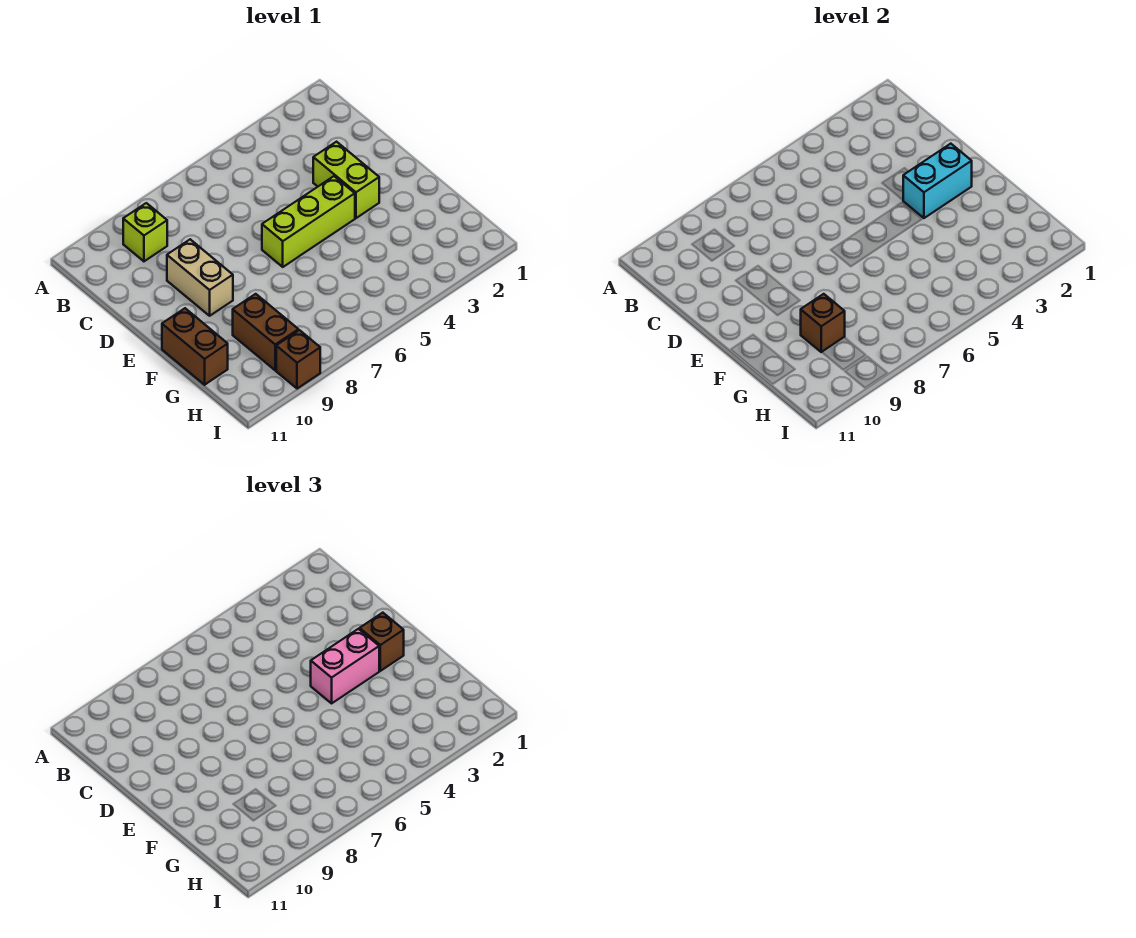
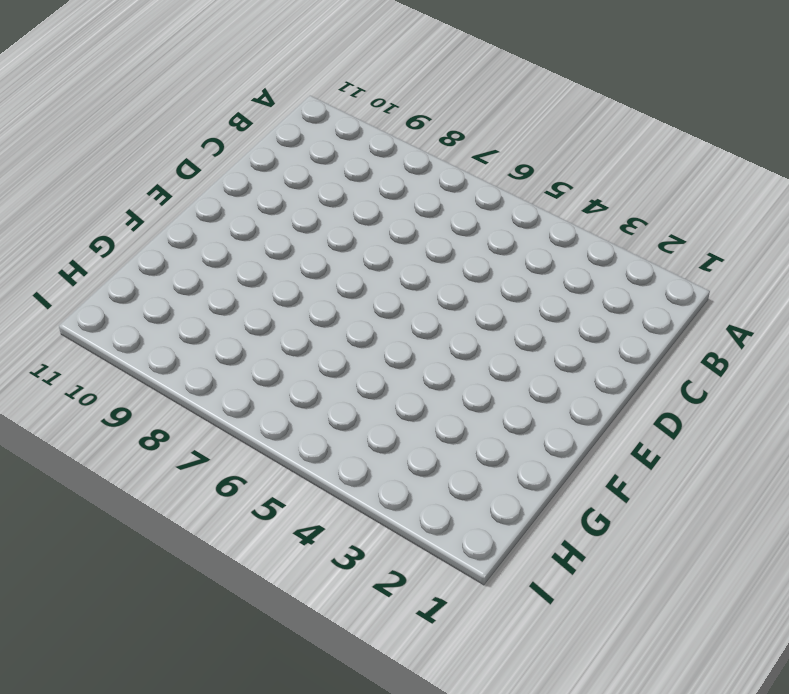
none -> lime 1x1 brick [123,203,167,261]
none -> lime 1x2 brick [313,142,379,218]

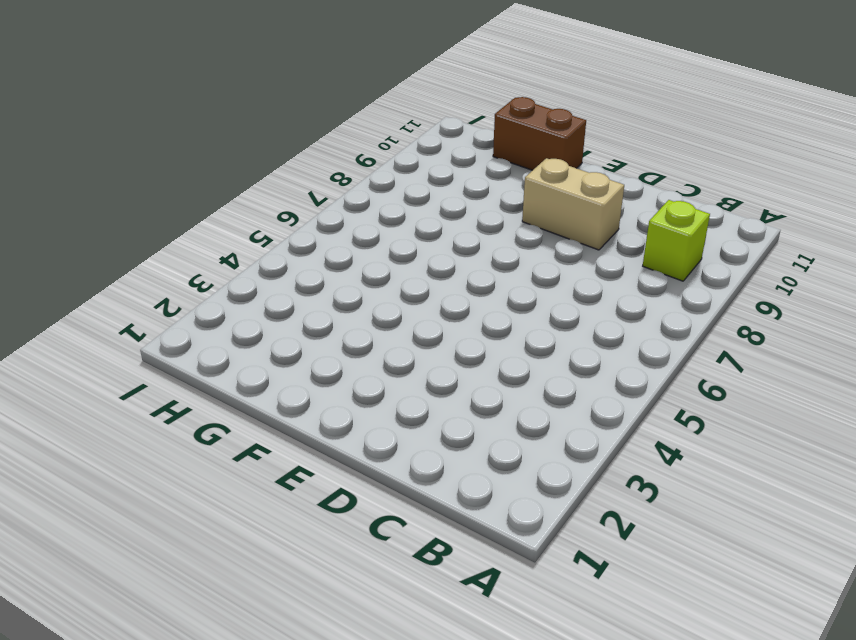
none -> lime 1x2 brick [313,142,379,218]
none -> lime 1x3 brick [262,176,355,267]

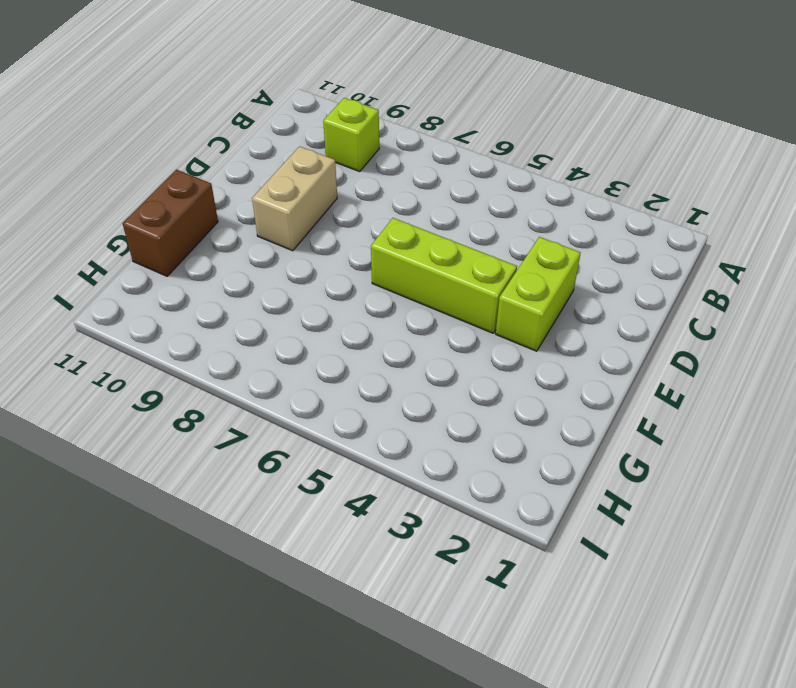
none -> brown 1x2 brick [233,294,298,370]
none -> brown 1x1 brick [276,330,320,389]

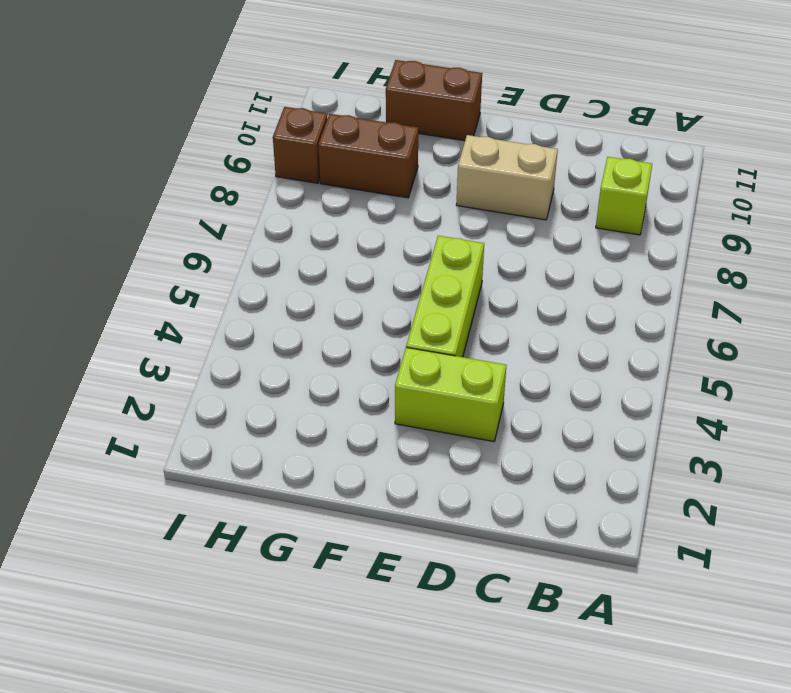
none -> cyan 1x2 brick [903,144,972,218]
none -> brown 1x1 brick [801,294,845,352]

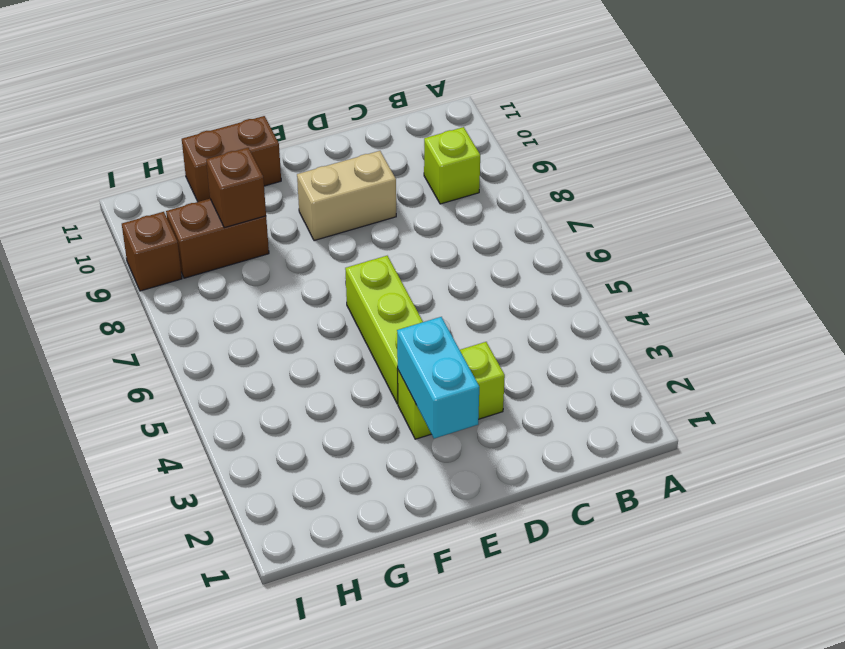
none -> brown 1x1 brick [360,613,404,671]
none -> pink 1x2 brick [311,629,379,703]

